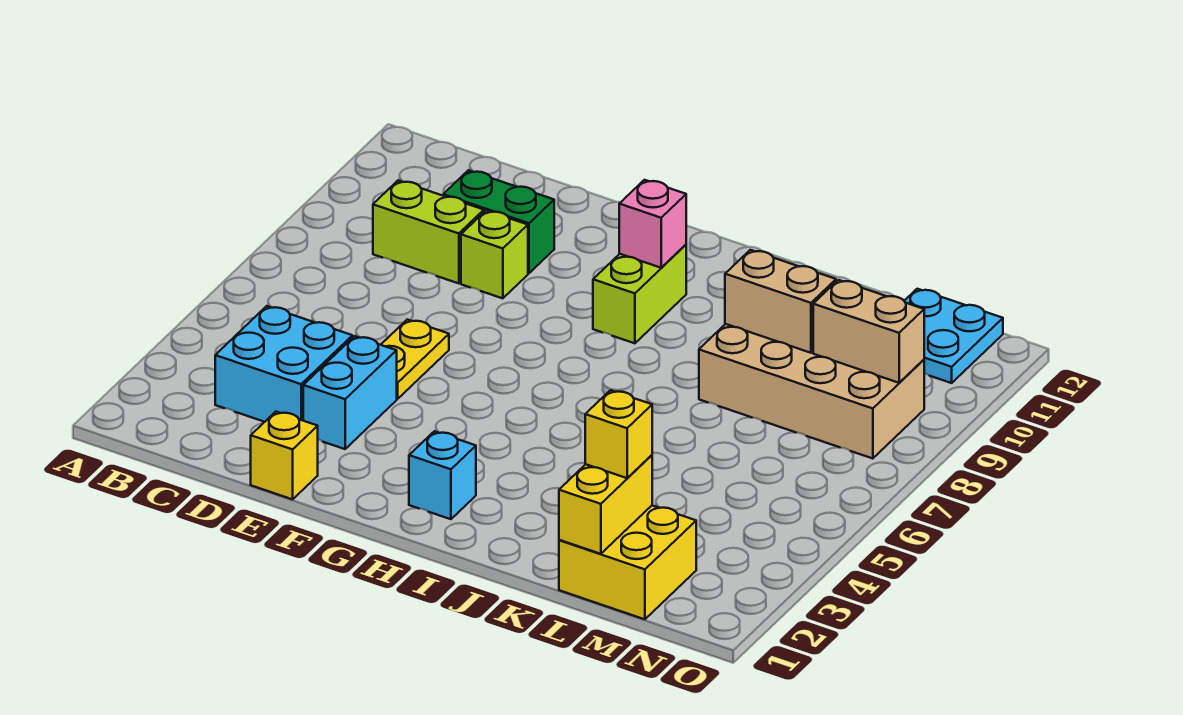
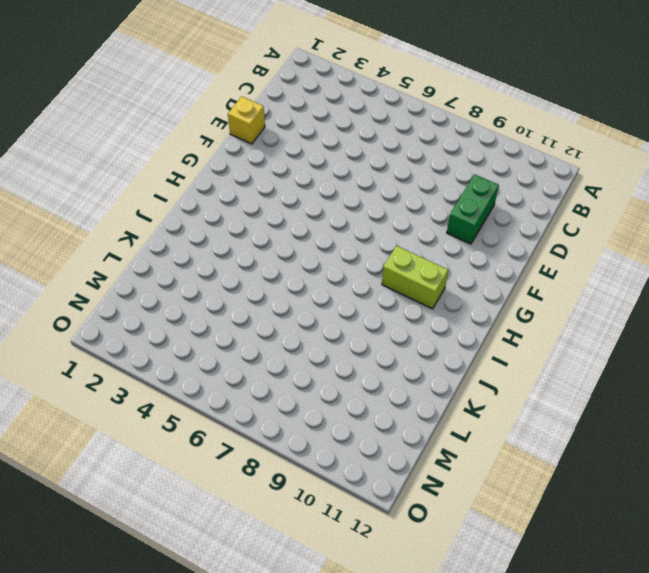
none -> cyan 2x2 brick [215,306,352,422]
none -> lime 1x2 brick [373,181,484,283]
none -> cyan 1x2 brick [303,336,397,449]

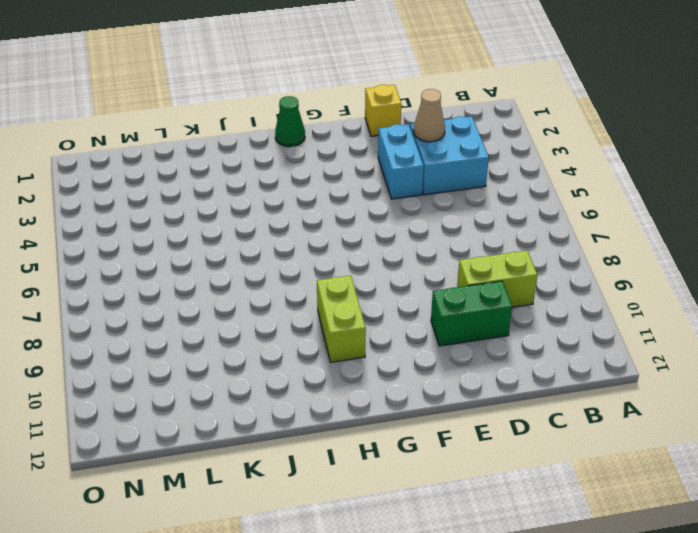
tan 1x1 cone [414,89,445,142] -> none
green 1x1 cone [275,96,305,147] -> none
none -> yellow 1x2 plate [381,320,449,399]
none -> lime 1x1 brick [461,211,528,298]
none -> cyan 1x1 brick [409,431,476,519]

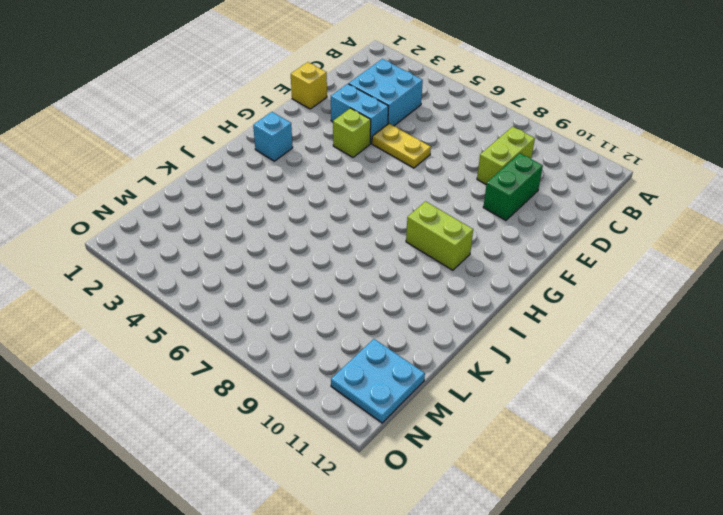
lime 1x1 brick [333,108,371,157] -> lime 1x1 brick moved to [461,211,528,298]
none -> tan 2x4 brick [699,324,924,459]
none -> yellow 2x2 brick [559,506,696,619]
none -> pink 1x1 brick [619,180,686,268]

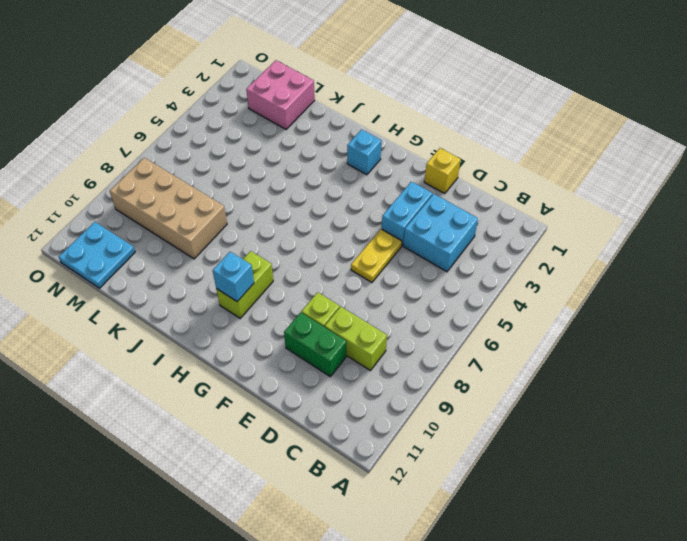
cyan 1x1 brick [213,252,254,302] -> pink 1x1 brick [619,180,686,268]
pink 2x2 brick [246,60,315,129] -> yellow 2x2 brick [559,506,696,619]
none -> tan 1x2 brick [725,250,836,353]
none -> yellow 1x2 brick [559,455,652,554]
none -> tan 1x2 brick [813,280,924,383]

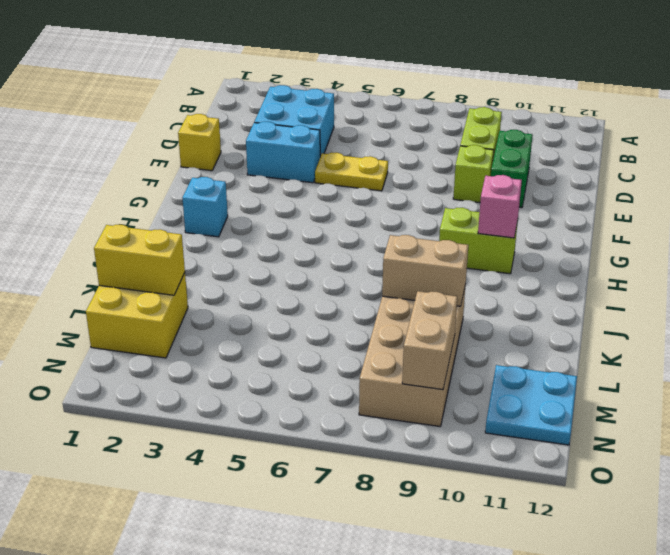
tan 1x2 brick [382,235,468,306] -> tan 1x2 brick turned to [725,250,836,353]
none -> yellow 1x1 brick [585,390,652,478]

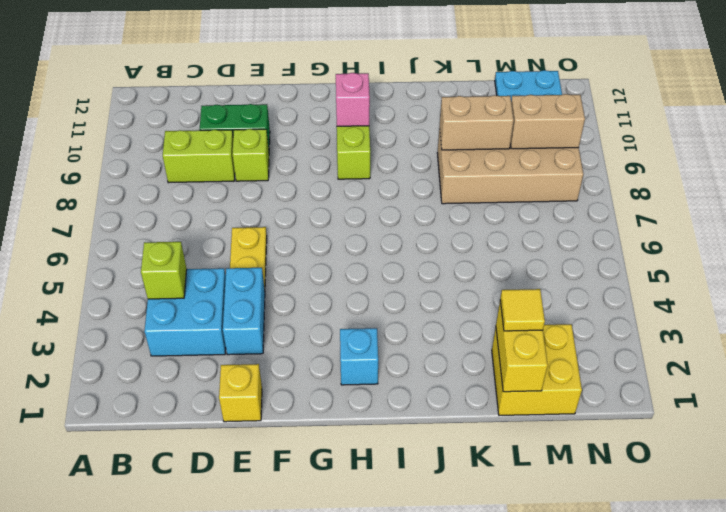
lime 1x1 brick [141,242,187,299] -> none
yellow 1x1 tile [500,289,545,331] -> yellow 1x1 brick [585,390,652,478]

